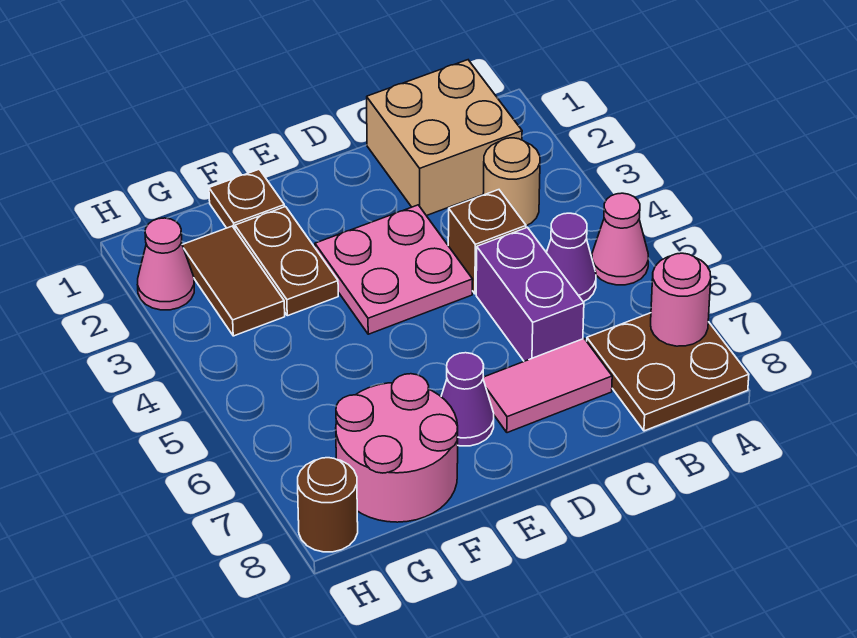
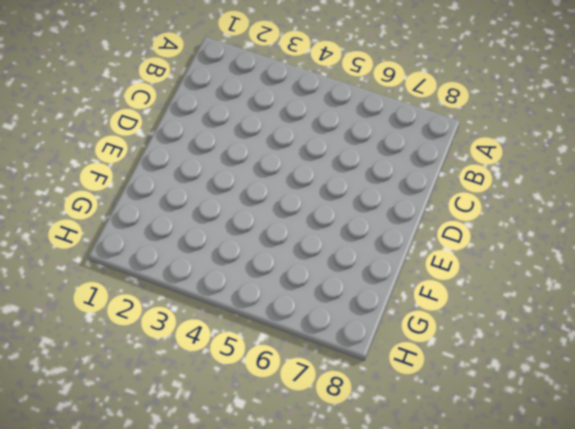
none -> pink 1x1 cone [592,193,648,285]
none -> brown 2x2 plate [587,313,749,431]
none -> tan 2x2 brick [367,60,522,216]

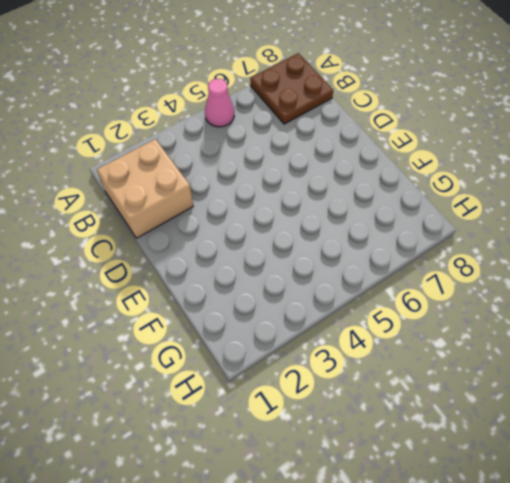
none -> tan 1x1 round brick [483,138,540,226]
none -> purple 1x1 cone [546,213,596,302]
none -> brown 1x1 brick [448,190,526,294]

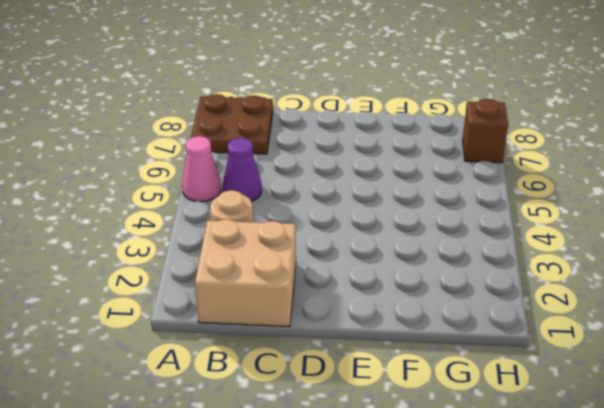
brown 1x1 brick [463,99,508,163] -> brown 1x1 brick moved to [448,190,526,294]
none -> purple 1x2 brick [476,227,584,361]
none -> pink 1x2 tile [483,339,612,433]
none -> pink 2x2 plate [315,205,473,334]

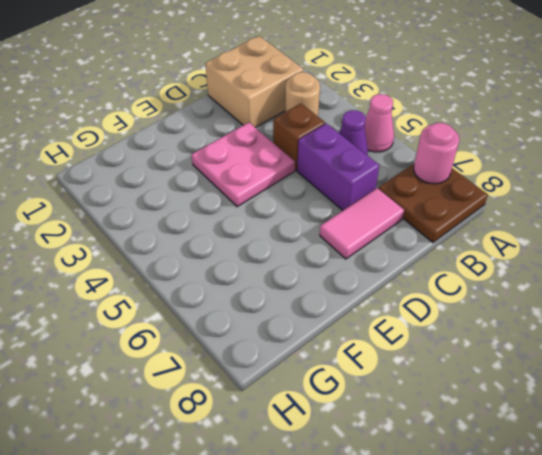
none -> purple 1x1 cone [441,353,494,446]
none -> brown 1x1 plate [209,169,285,229]
none -> brown 1x2 plate [235,207,338,316]

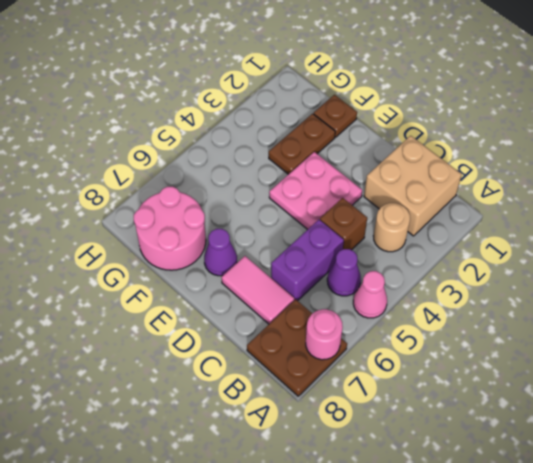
none -> brown 1x2 tile [182,226,285,336]
none -> pink 1x1 cone [137,218,194,310]
none -> brown 1x1 round brick [298,458,358,552]

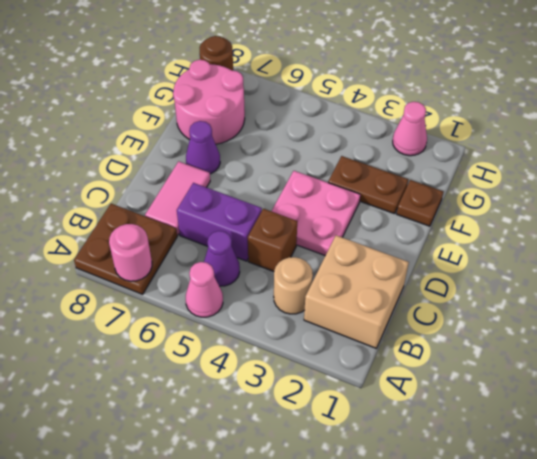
none -> brown 1x2 tile [182,226,285,336]

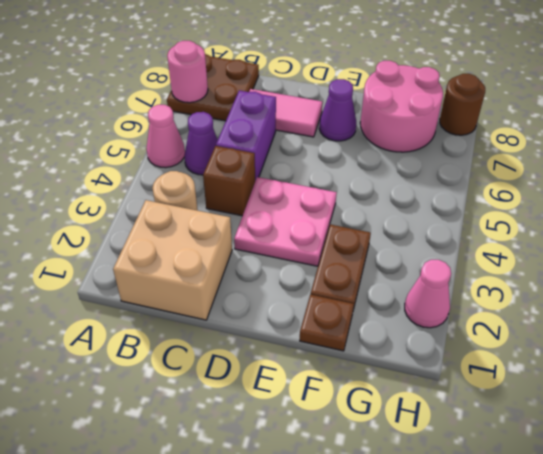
none -> brown 1x2 tile [182,226,285,336]

